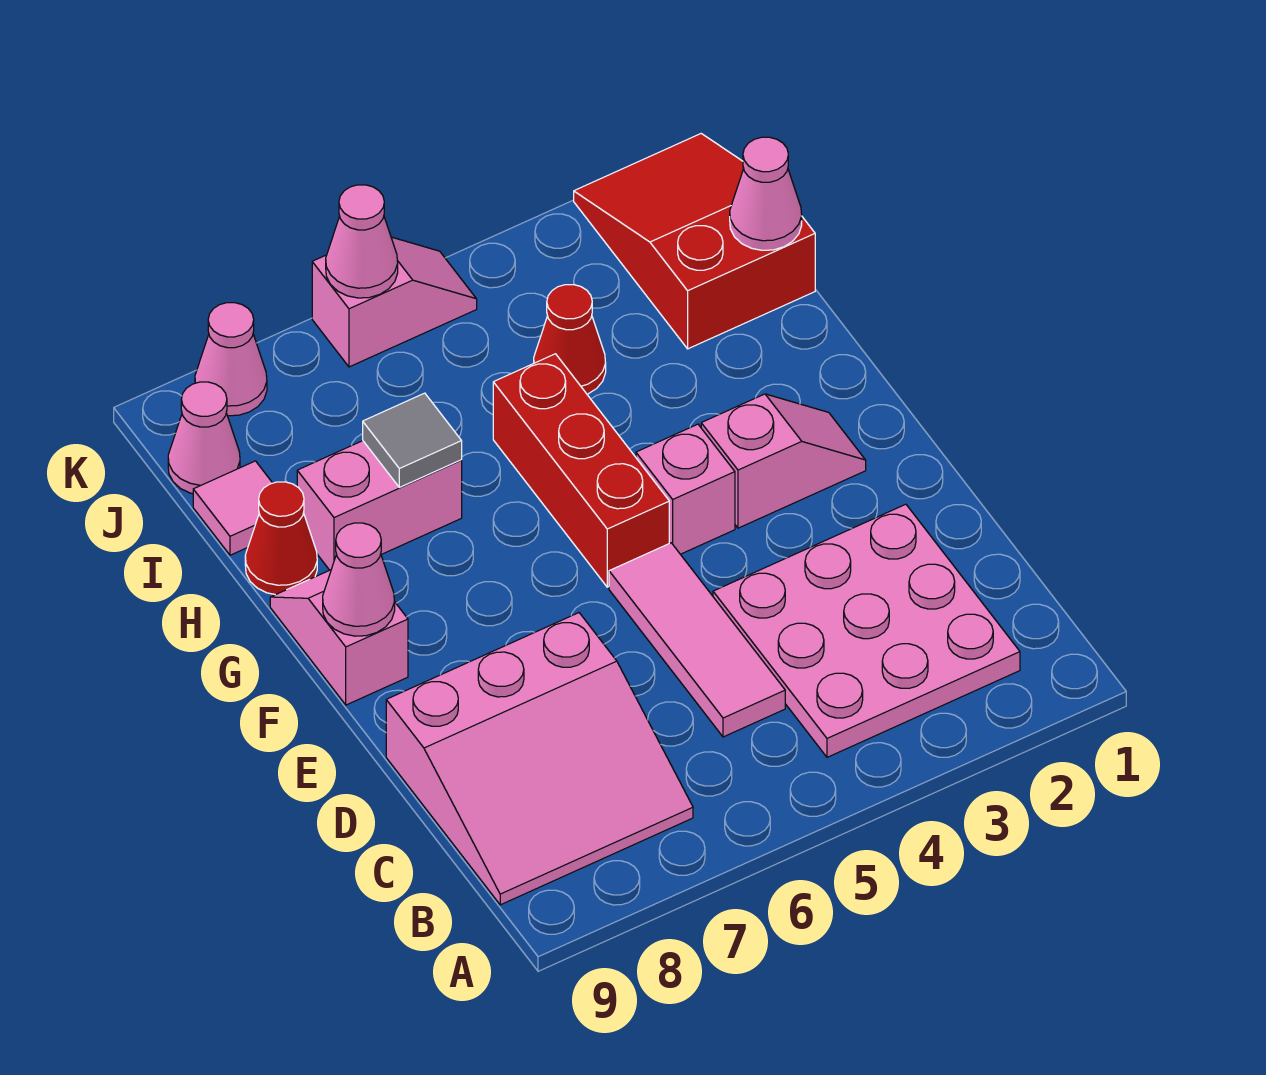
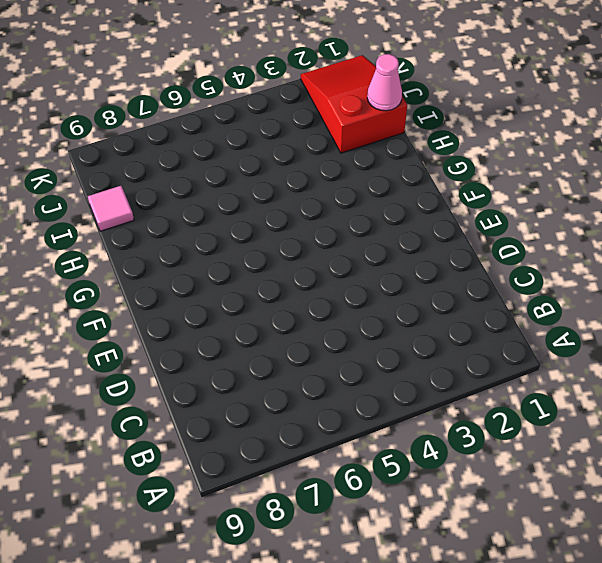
none -> pink 3x3 plate [713,504,1020,757]
none -> pink 3x3 slope [386,613,693,905]
none -> pink 1x3 tile [609,543,785,737]

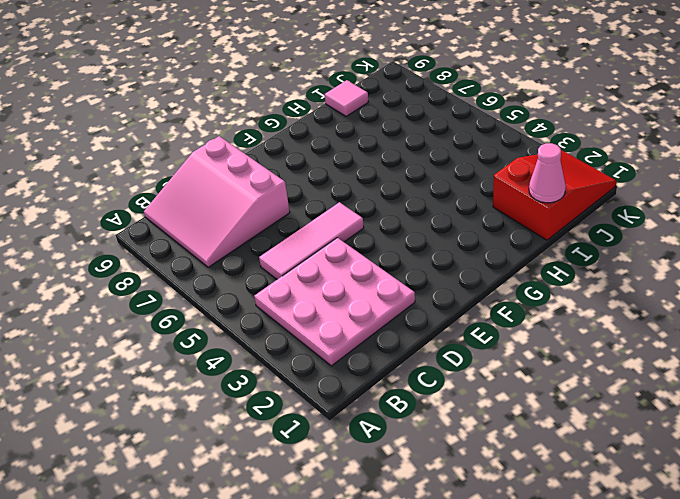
none -> pink 1x2 slope [701,394,866,528]
none -> pink 1x1 brick [636,424,735,554]
none -> red 1x3 brick [493,354,669,587]

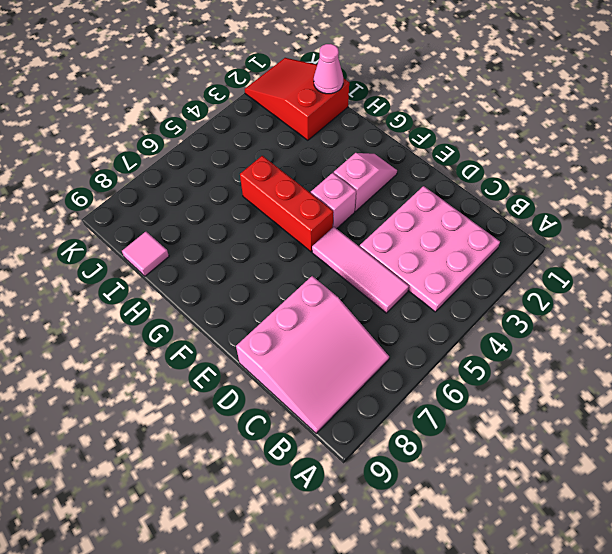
none -> pink 1x2 slope [270,570,408,705]
none -> pink 1x2 brick [297,441,462,570]
none -> red 1x1 cone [245,482,317,595]

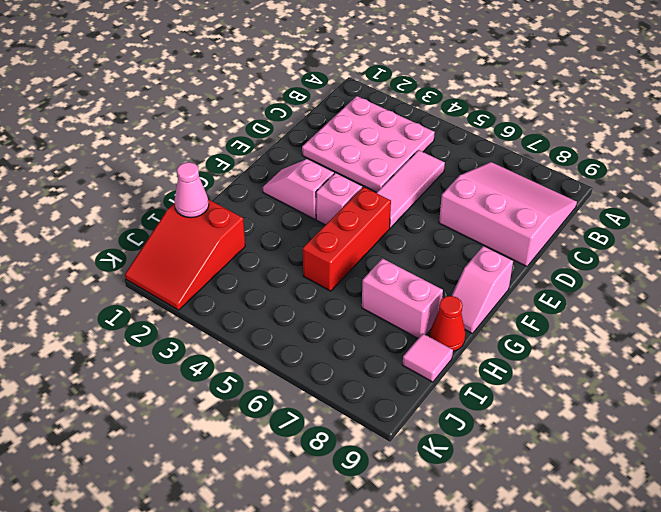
none -> red 1x1 cone [534,285,606,394]
none -> pink 1x1 cone [168,382,240,494]
none -> pink 1x2 slope [312,237,477,367]

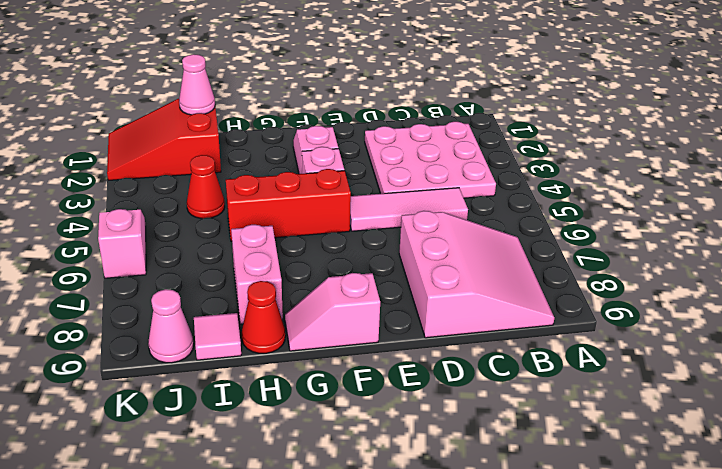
none -> pink 1x1 cone [195,303,267,416]
none -> pink 1x1 cone [323,523,395,636]
none -> grey 1x1 tile [363,393,462,487]

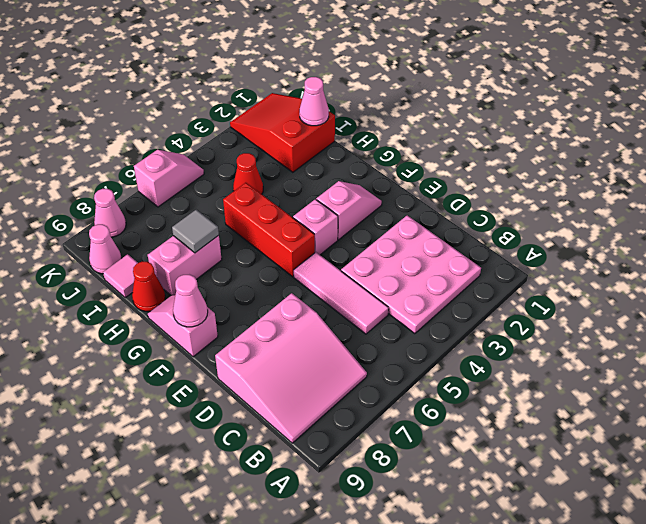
none -> pink 1x1 cone [326,185,398,298]

